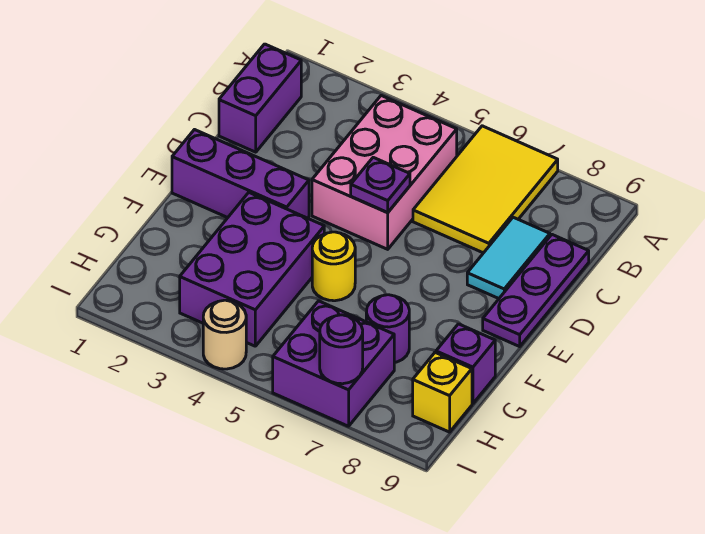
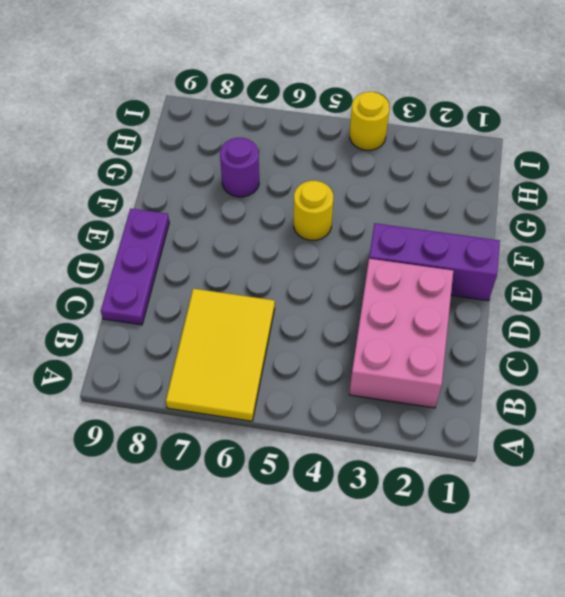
pink 2x3 brick [349,259,453,408] -> pink 2x3 brick moved to [312,96,457,249]
yellow 1x1 round brick [350,92,390,150] -> tan 1x1 round brick [203,300,246,369]
none -> purple 1x2 brick [219,44,301,152]
none -> cyan 1x2 tile [467,217,550,299]
none -> purple 2x3 brick [180,193,324,346]

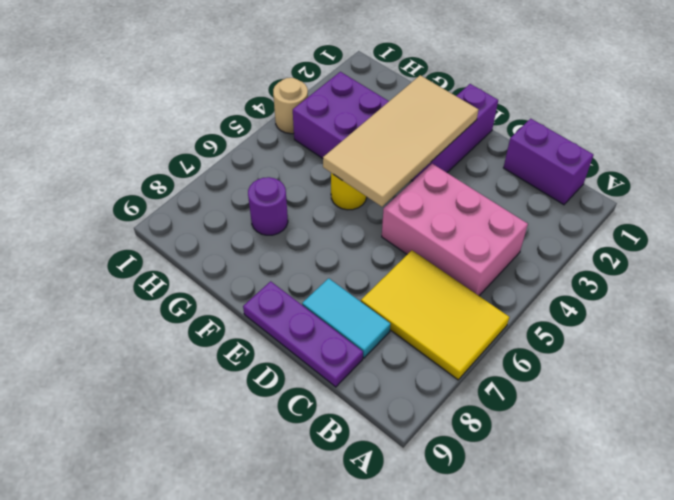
tan 2x4 tile [323,75,478,207] -> none
none -> purple 1x1 brick [436,324,495,404]
none -> purple 2x2 brick [273,301,394,426]
none -> yellow 1x1 brick [413,353,472,432]

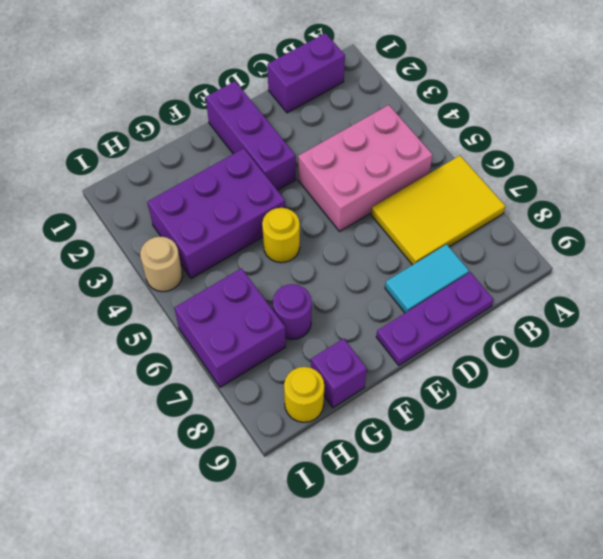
yellow 1x1 round brick [284,367,324,422] -> yellow 1x1 brick [413,353,472,432]
none -> purple 1x1 plate [351,157,410,213]
none -> purple 1x1 round brick [320,315,363,384]

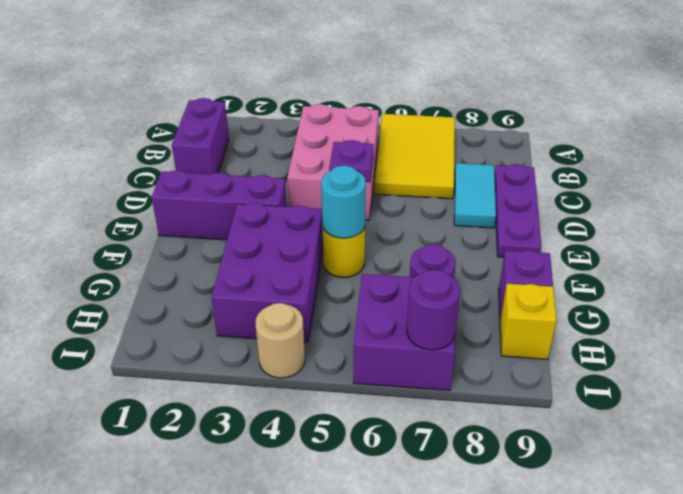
cyan 1x1 round brick [321,166,366,238] -> none

